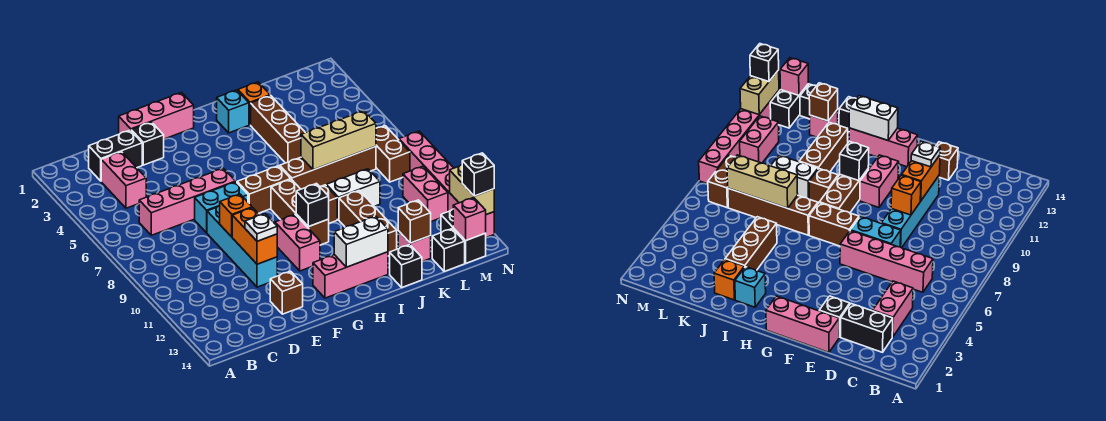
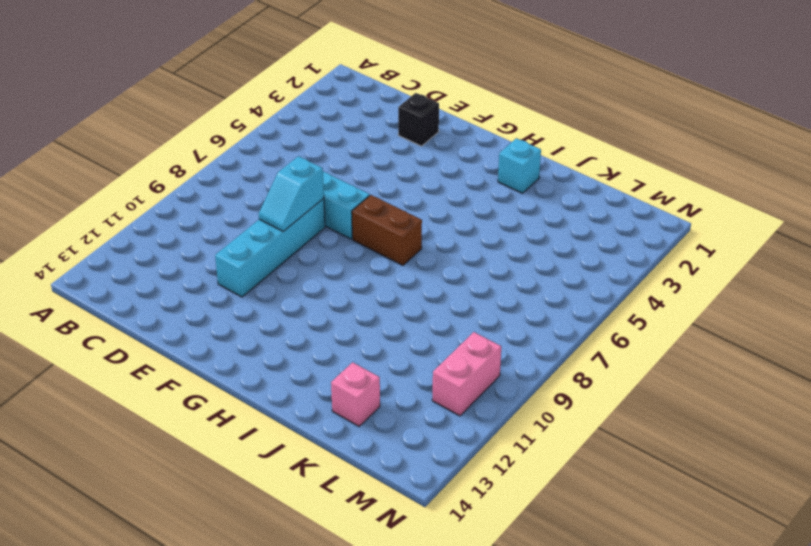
cyan 1x2 slope [259,156,324,231] -> orange 1x1 brick [219,194,252,237]
none -> black 1x2 brick [89,130,142,181]
none -> pink 1x2 brick [101,152,146,208]
none -> pink 1x4 brick [139,168,236,235]
none -> pink 1x3 brick [119,93,194,139]

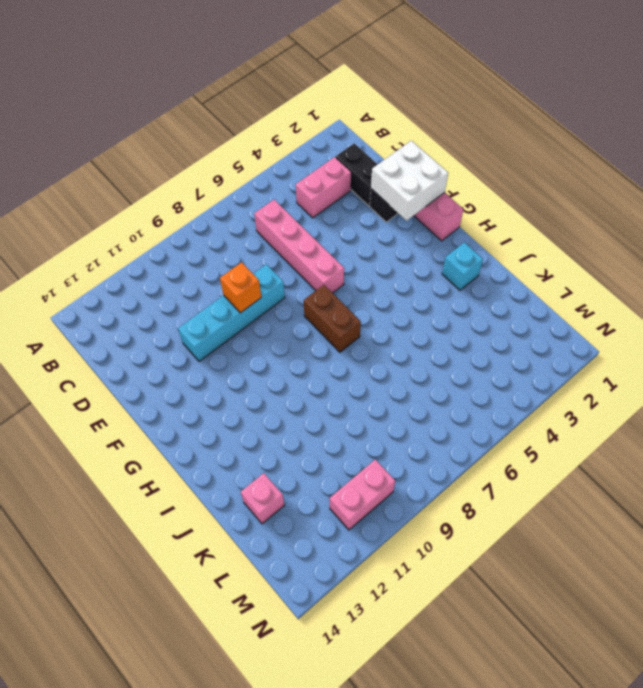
white 2x2 brick [371,141,448,221] -> none
none -> cyan 1x2 brick [195,182,248,233]
none -> brown 1x1 brick [270,271,303,314]
none -> pink 1x2 brick [275,215,320,271]
none -> pink 1x3 brick [313,252,388,298]

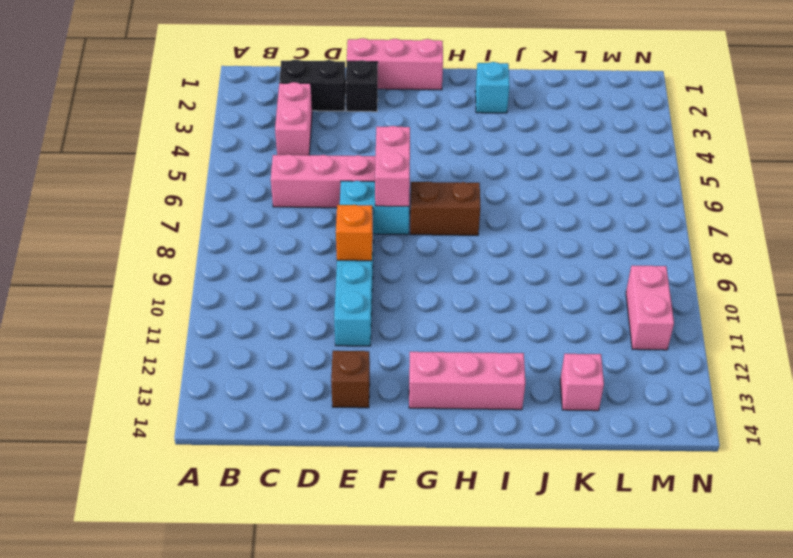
pink 1x2 brick [375,126,410,206] -> pink 1x2 brick moved to [275,215,320,271]
none -> brown 1x3 brick [271,179,329,245]
none -> brown 1x4 brick [280,146,376,189]
none -> brown 1x1 brick [320,185,337,223]
none -> orange 1x1 brick [238,82,270,125]

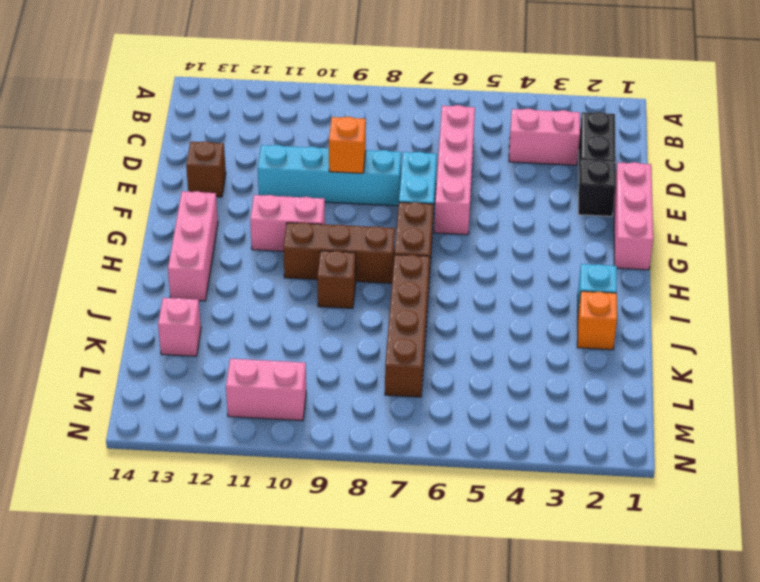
none -> brown 1x3 brick [251,95,305,163]
none -> white 1x2 brick [326,169,380,220]
none -> brown 1x3 brick [339,191,397,256]
none -> black 1x1 brick [390,245,422,287]

